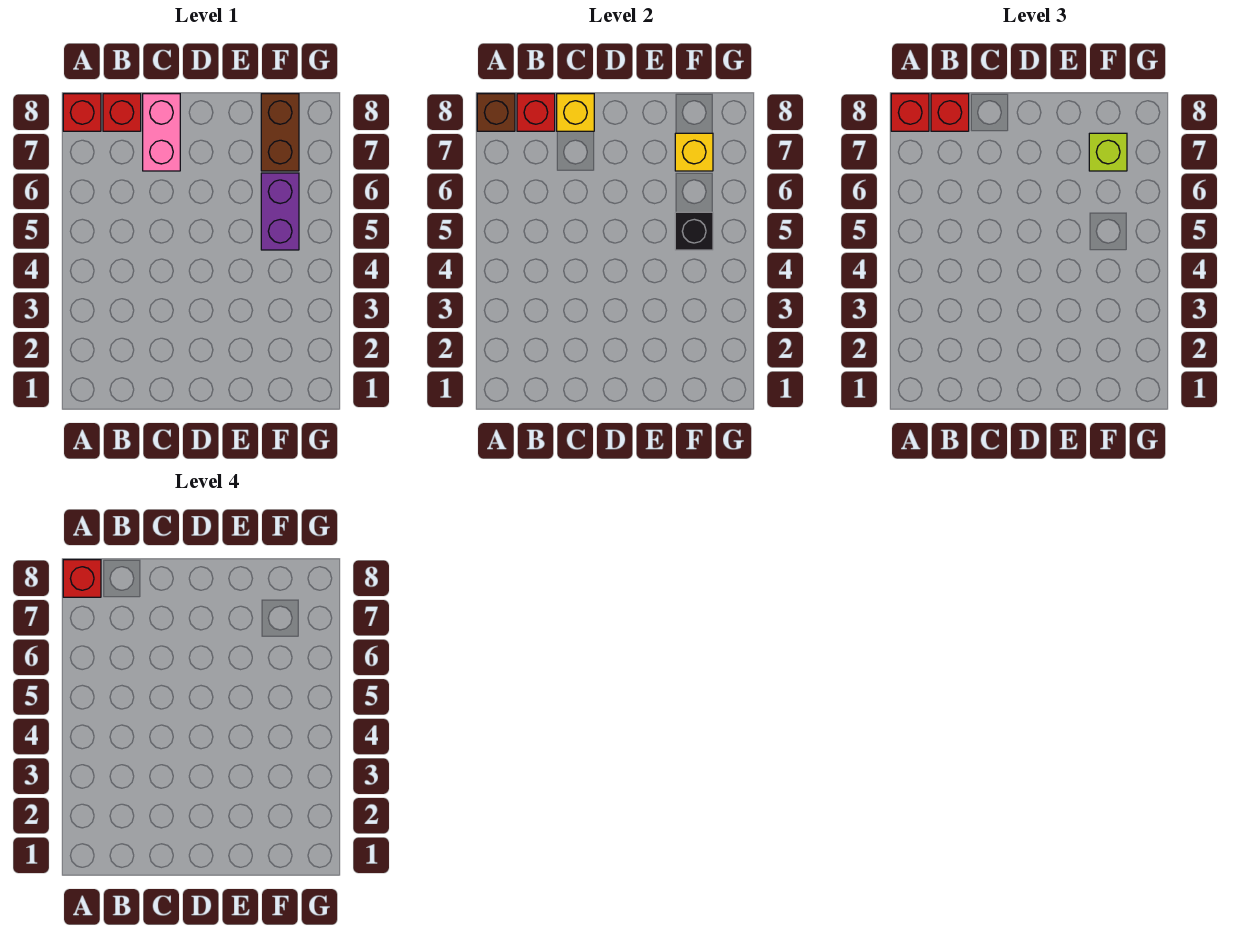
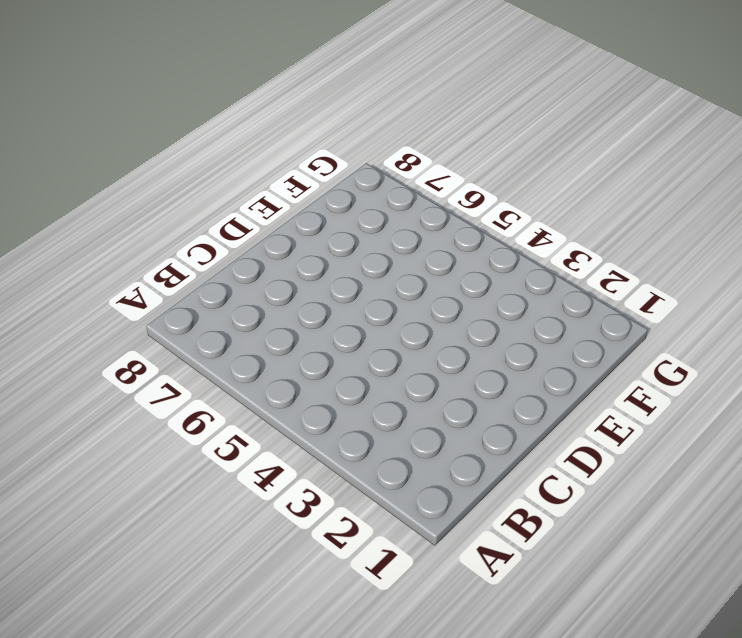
none -> red 1x1 brick [63,94,101,131]
none -> red 1x1 brick [103,94,141,131]
none -> pink 1x2 brick [143,94,180,171]

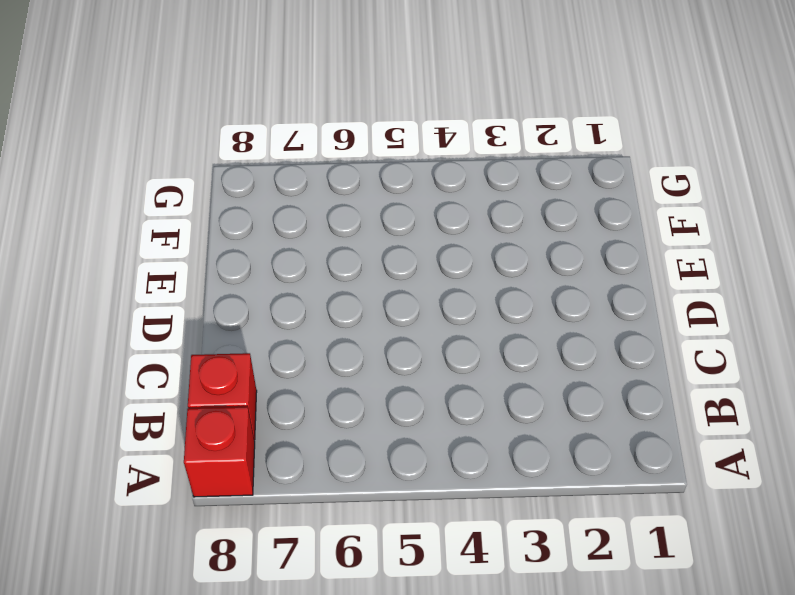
none -> pink 1x2 brick [143,94,180,171]
none -> purple 1x2 brick [261,173,299,250]
none -> brown 1x2 brick [261,94,299,171]

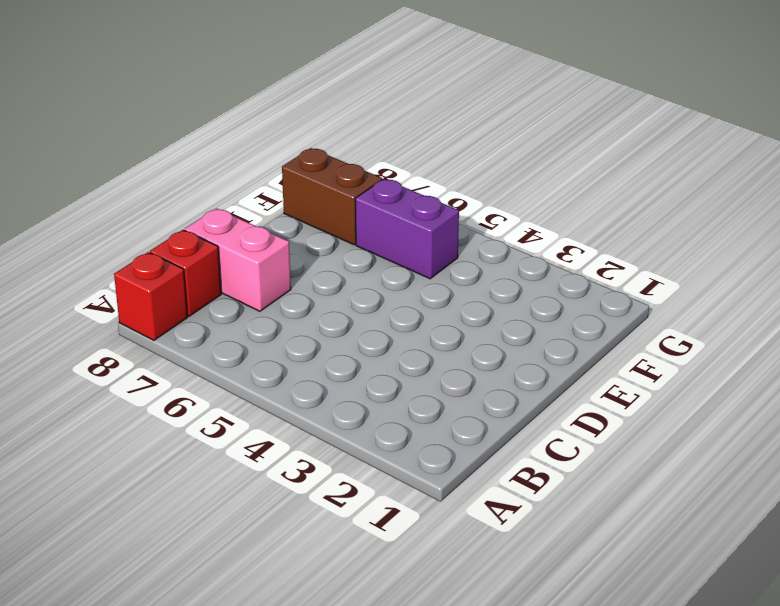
none -> brown 1x1 brick [477,94,515,131]
none -> red 1x1 brick [517,94,555,131]
none -> yellow 1x1 brick [557,94,594,131]

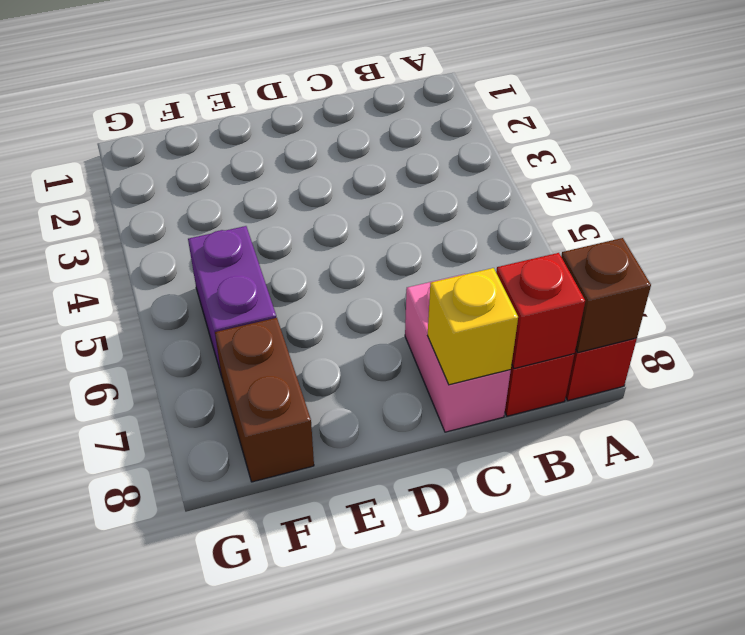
none -> black 1x1 brick [675,212,713,250]
none -> yellow 1x1 brick [675,133,713,171]
none -> red 1x1 brick [891,94,929,131]

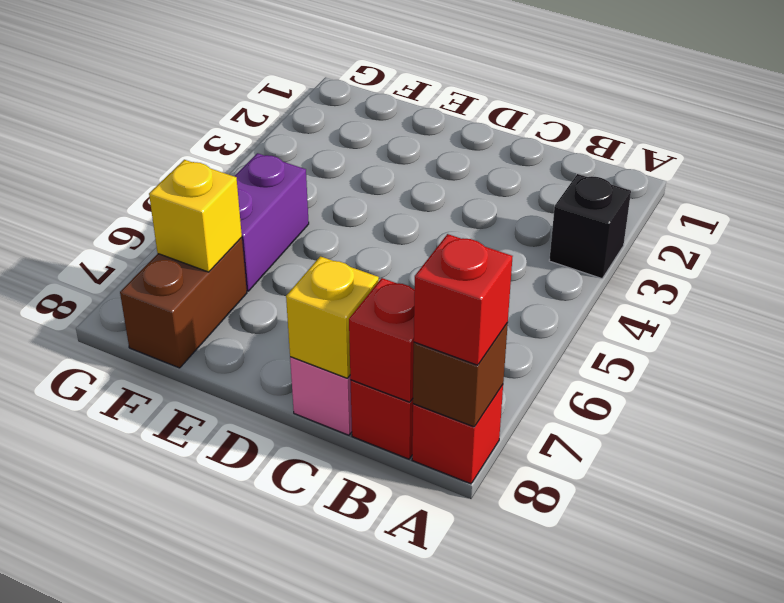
black 1x1 brick [549,174,631,279] -> black 1x1 brick moved to [675,212,713,250]
none -> red 1x1 brick [931,94,969,131]
none -> lime 1x1 brick [1089,133,1127,171]
none -> red 1x1 brick [63,560,101,597]

